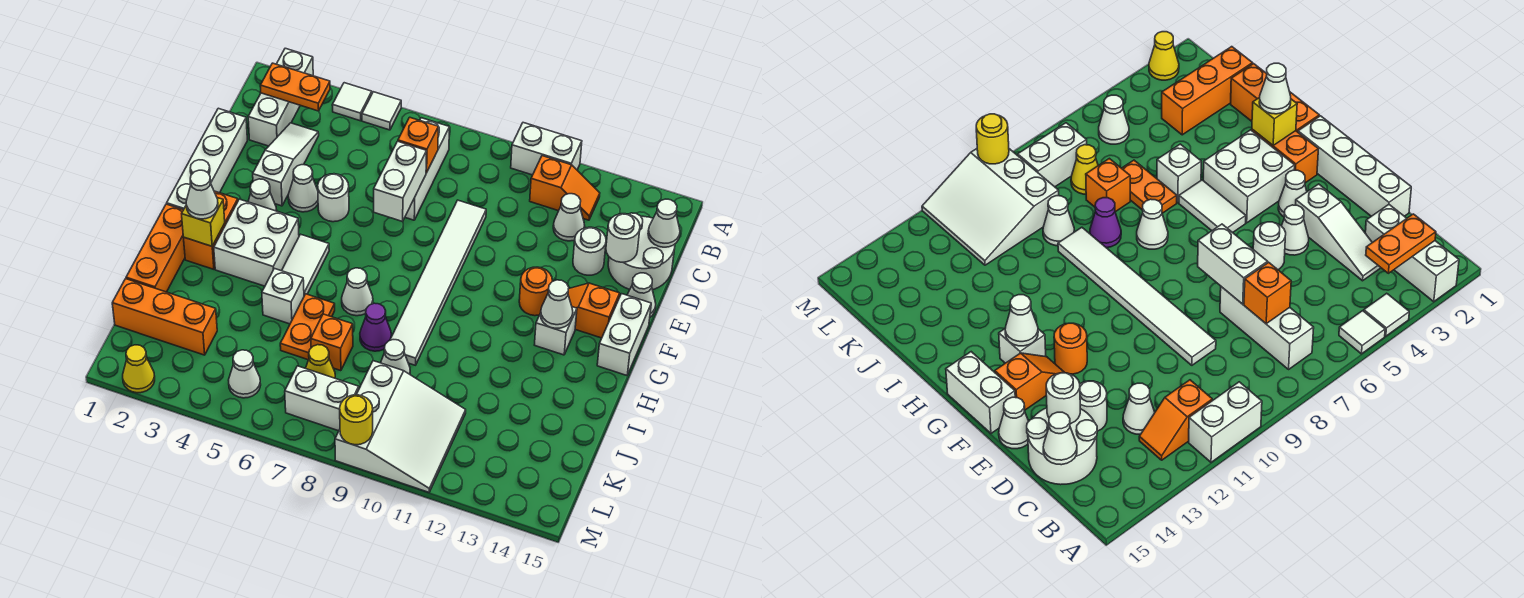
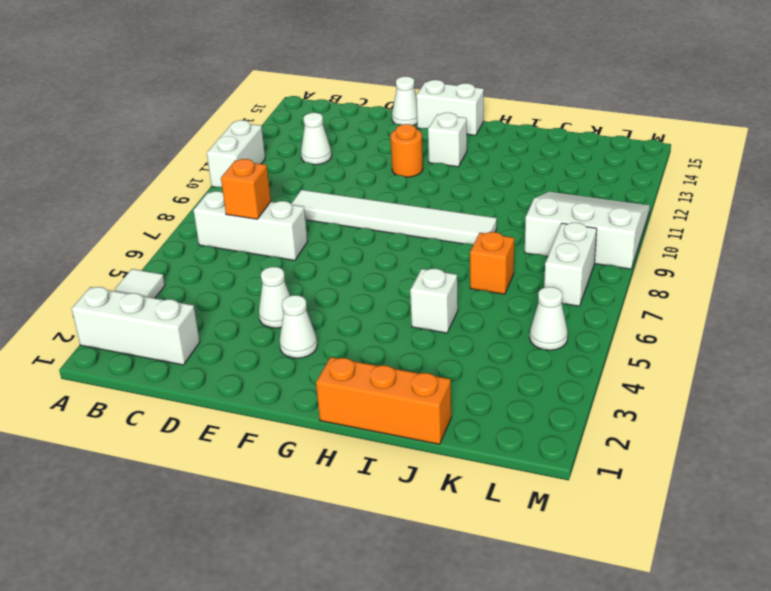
none -> white 1x1 tile [362,92,401,130]
none -> orange 1x2 slope [530,156,600,220]
none -> white 1x3 slope [253,123,319,206]
none -> white 2x2 round brick [608,213,675,290]

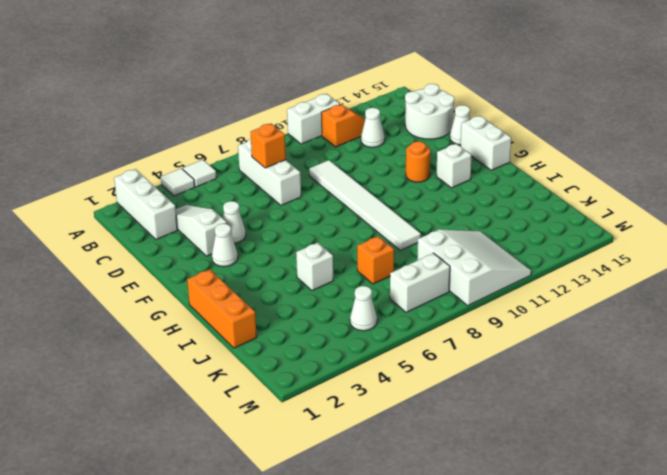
none -> white 1x4 brick [167,108,247,210]
none -> white 1x1 round brick [573,227,606,275]
none -> white 1x1 round brick [318,174,349,222]
none -> orange 1x2 slope [568,283,620,338]

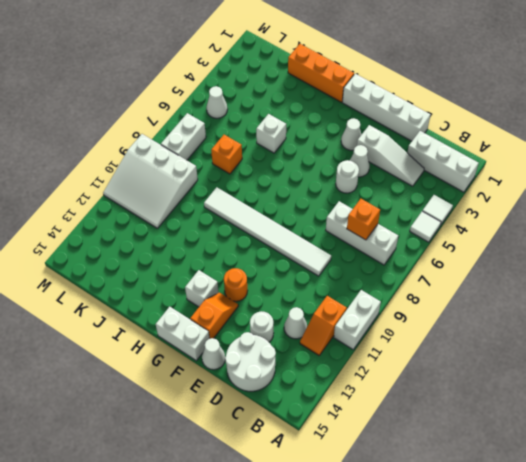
none -> orange 1x2 brick [183,191,238,269]
none -> white 2x2 brick [214,199,299,286]
none -> white 1x2 tile [282,234,329,296]
none -> white 1x1 cone [342,268,373,316]

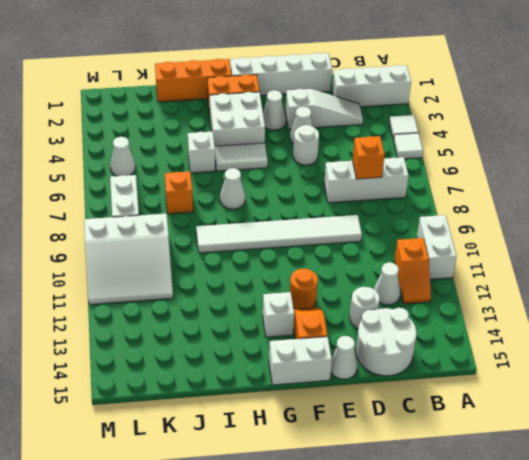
none -> orange 1x2 plate [280,294,335,360]
none -> purple 1x1 cone [360,303,391,351]
none -> white 1x1 cone [381,340,410,374]
none -> orange 1x3 brick [112,279,217,355]

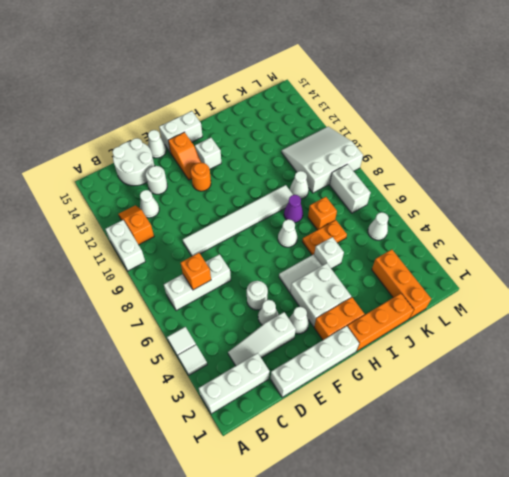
none -> yellow 1x1 cone [306,345,335,378]
none -> yellow 1x1 cone [123,345,155,393]
none -> orange 1x2 plate [260,63,330,111]
none -> white 1x1 cone [648,199,680,247]

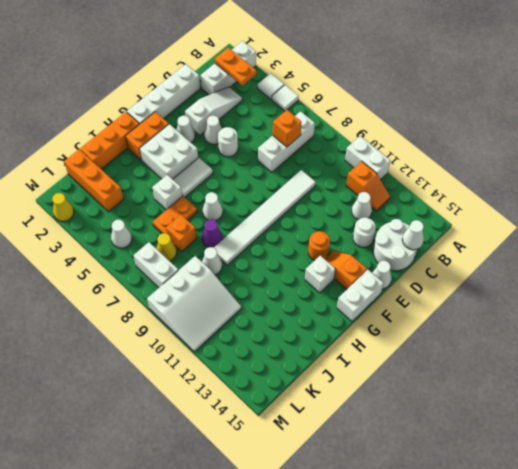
none -> white 1x2 brick [374,141,427,222]
none -> white 1x1 round brick [606,214,640,262]
none -> white 1x1 cone [541,280,573,328]
none -> yellow 1x1 brick [182,198,225,246]

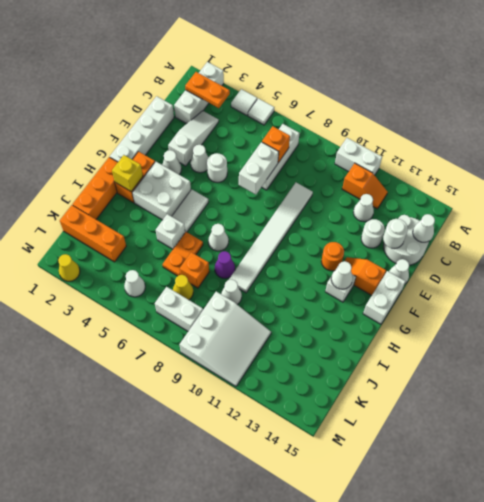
none -> yellow 1x1 round brick [340,395,373,445]
none -> white 1x1 cone [186,170,218,219]

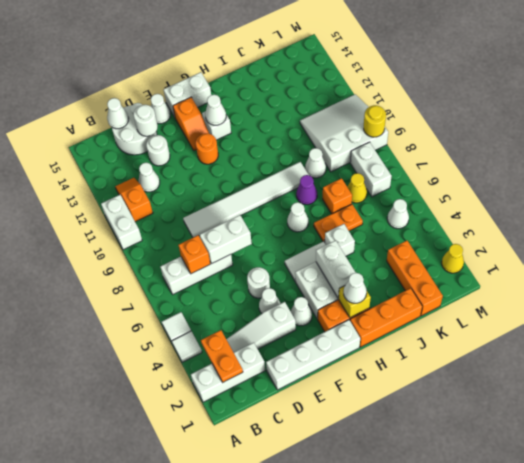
white 1x2 brick [316,240,356,298] -> none

